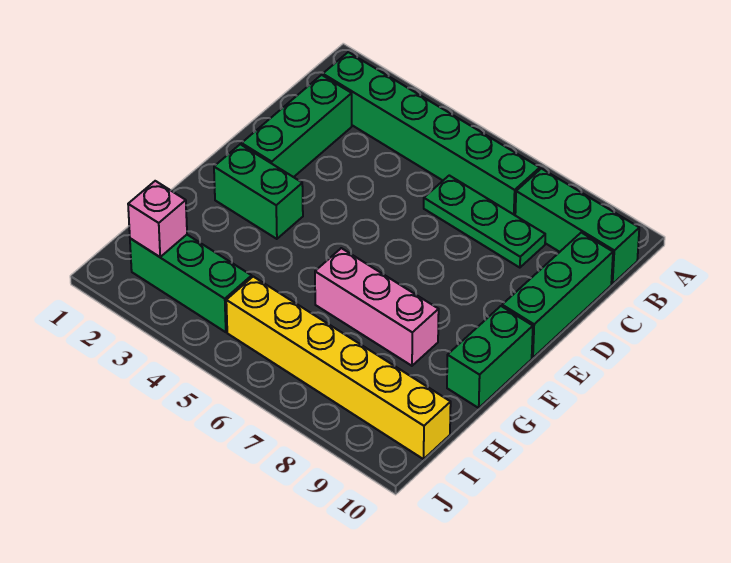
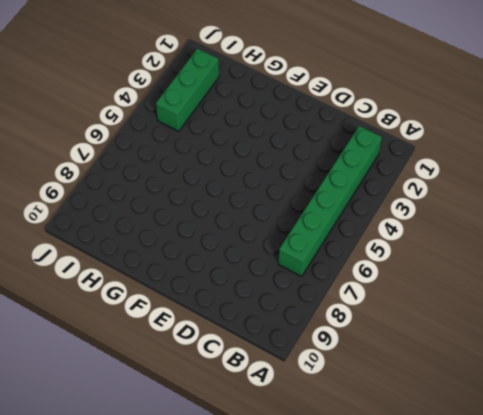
none -> green 1x3 brick [515,169,639,284]
none -> green 1x3 brick [242,75,352,177]

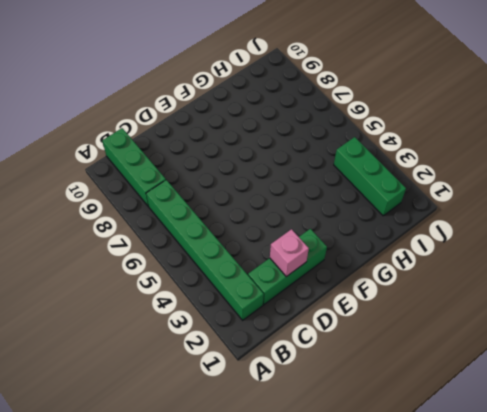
pink 1x1 brick [270,229,309,277] -> pink 1x1 brick moved to [128,181,187,257]
none -> green 1x3 plate [424,175,545,268]
none -> green 1x3 brick [502,233,613,358]

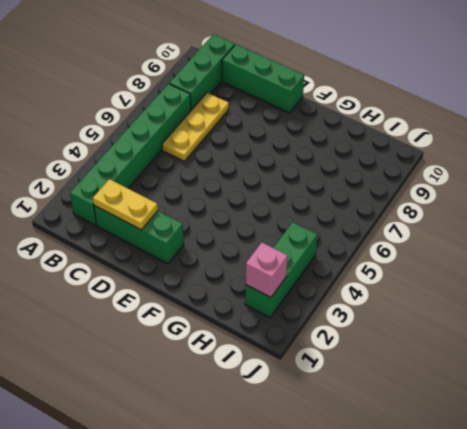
yellow 1x2 plate [93,179,158,230] -> none
yellow 1x3 plate [162,93,229,162] -> green 1x3 plate [424,175,545,268]
none -> green 1x2 brick [214,144,303,239]
none -> green 1x2 brick [447,306,533,408]

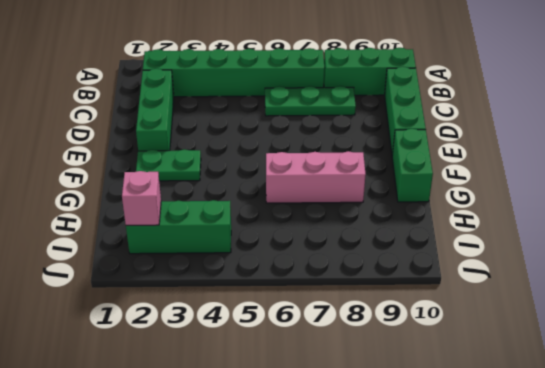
green 1x2 plate [136,149,201,181] -> green 1x2 brick [214,144,303,239]
none -> yellow 1x6 brick [226,277,451,459]

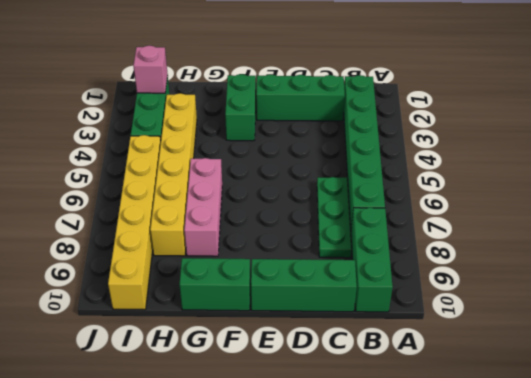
yellow 1x6 brick [150,93,197,256] -> none

